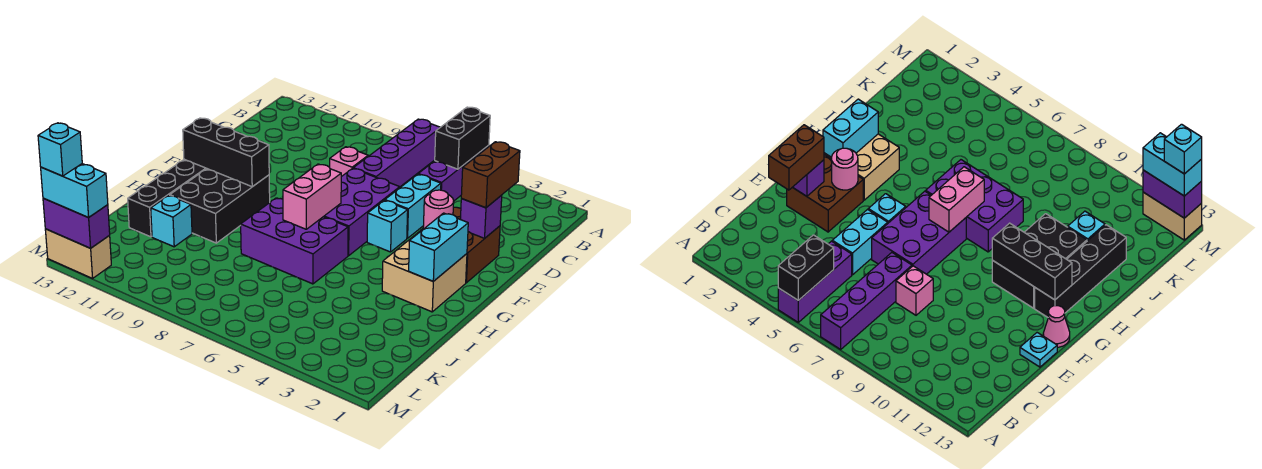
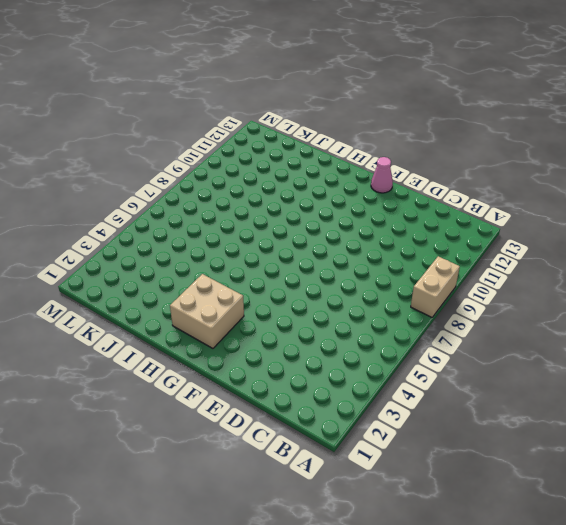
tan 1x2 brick [411,256,460,317] -> tan 1x2 brick moved to [45,229,111,278]
none -> purple 1x3 brick [418,145,489,201]
none -> purple 1x4 brick [353,119,440,187]
none -> cyan 1x2 brick [385,174,441,238]

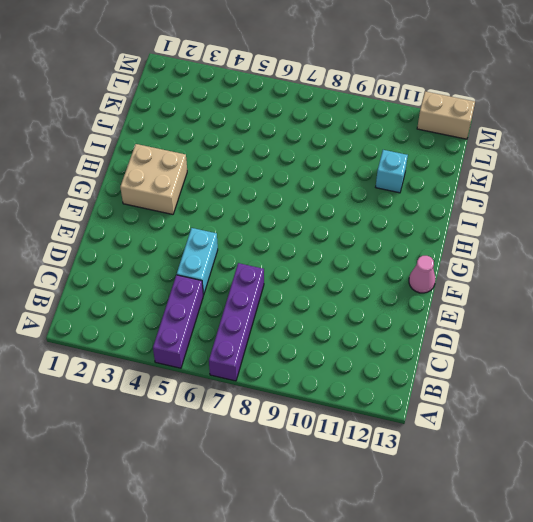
none -> pink 1x1 brick [330,147,368,177]
none -> brown 2x2 brick [418,207,500,283]
none -> purple 2x3 brick [324,168,400,256]

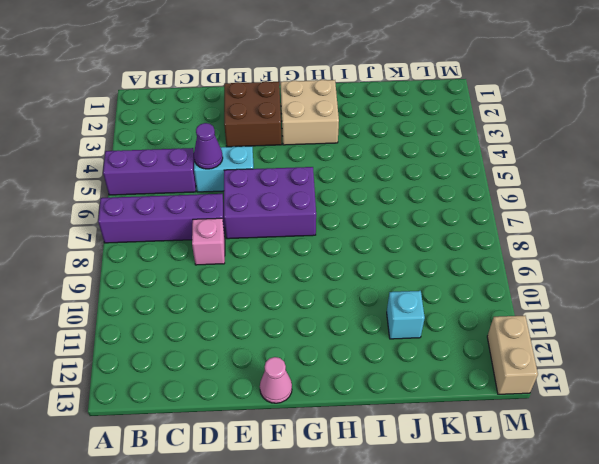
purple 1x1 cone [194,123,223,169] -> none
none -> cyan 1x1 plate [1020,333,1057,367]
none -> cyan 1x1 brick [367,200,408,252]
none -> black 2x3 brick [170,169,270,243]

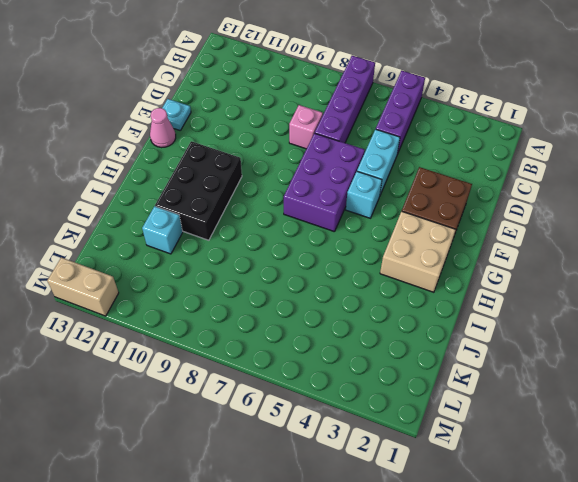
none -> black 1x4 brick [128,159,207,237]
none -> purple 2x3 brick [241,198,348,284]
none -> black 1x2 brick [435,107,490,169]

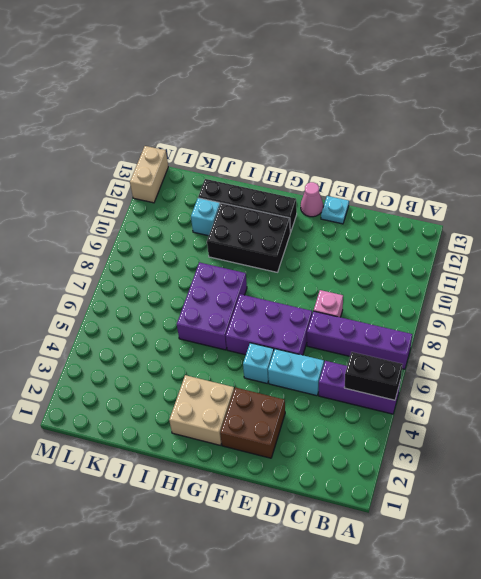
none -> purple 1x1 brick [460,195,502,238]
none -> pink 1x1 round brick [423,190,454,229]
none -> cyan 1x2 brick [409,213,468,281]

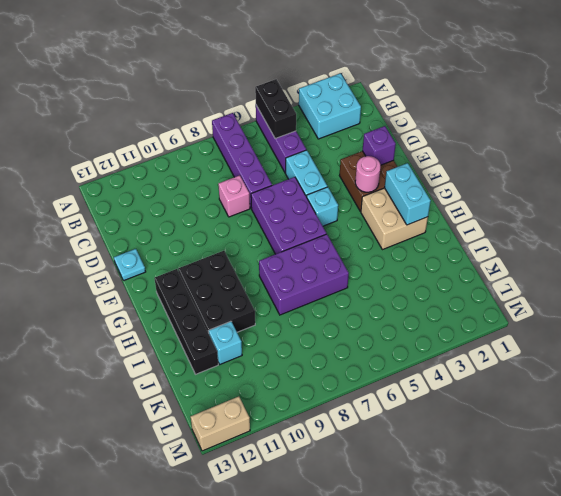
cyan 2x2 brick [299,73,361,139] -> none
none -> pink 1x1 cone [1043,306,1070,347]
none -> pink 1x2 brick [283,164,341,229]
none -> black 1x3 brick [183,118,269,187]

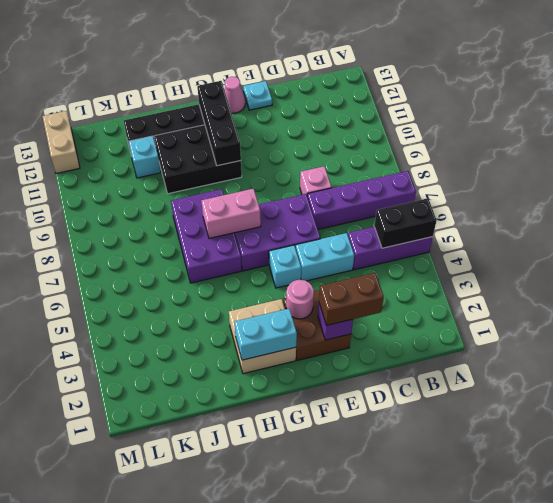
none -> purple 1x2 brick [43,198,110,248]
none -> cyan 1x2 brick [41,164,108,218]
none -> cyan 1x1 brick [38,123,82,176]

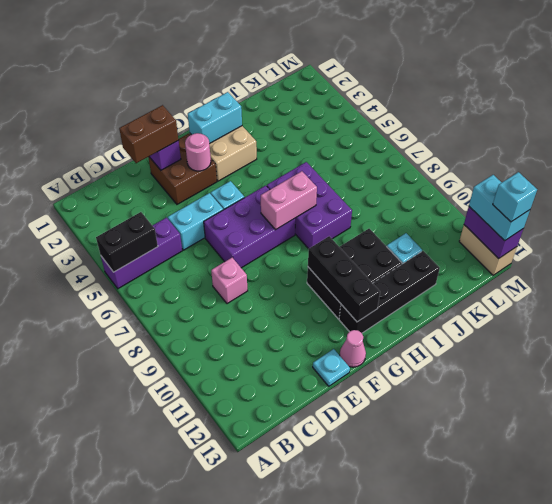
none -> purple 1x4 brick [353,119,440,187]

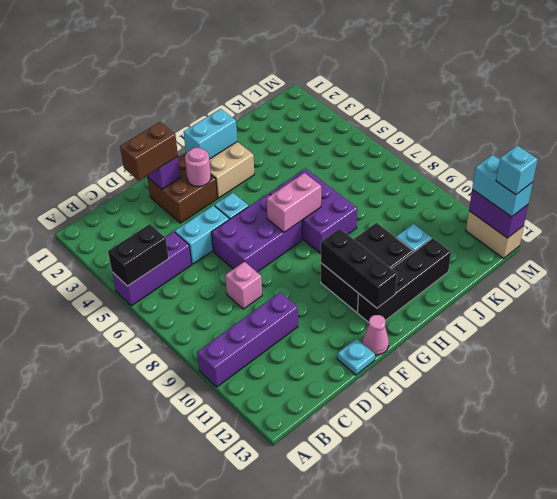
purple 1x4 brick [197,292,298,387] -> purple 1x4 brick moved to [353,119,440,187]

